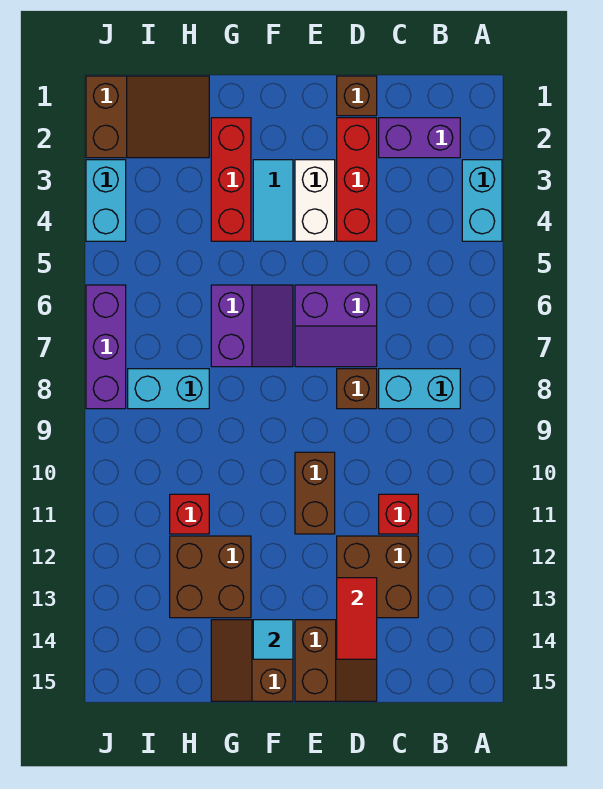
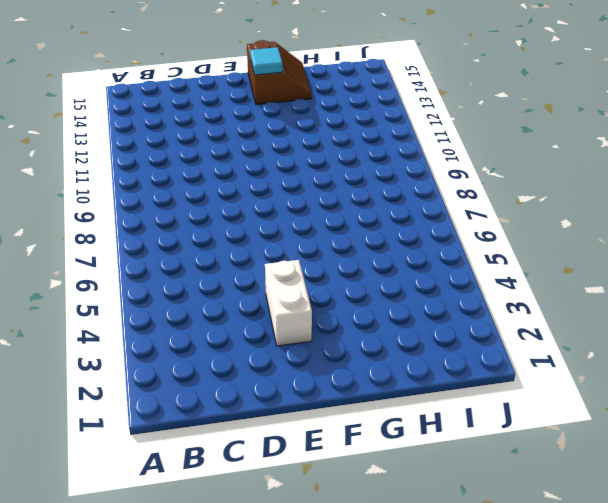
none -> cyan 1x2 brick [462,160,502,241]
none -> purple 1x2 brick [379,118,460,158]
none -> cyan 1x2 brick [379,369,460,409]

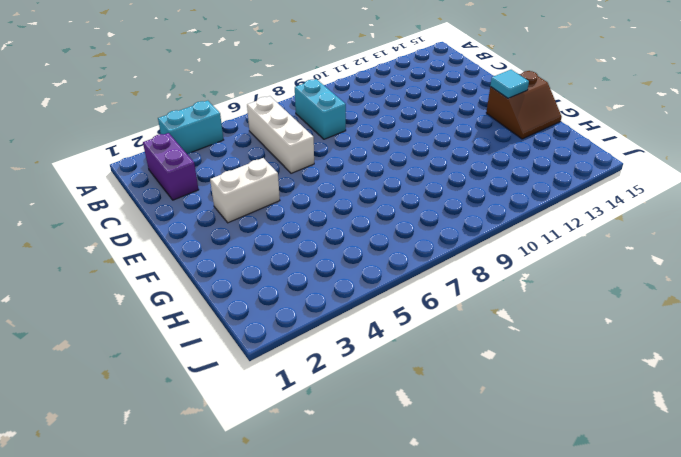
white 1x3 brick [247,96,314,173] -> purple 2x2 slope [295,285,377,367]
none -> red 1x1 brick [379,494,418,534]
none -> brown 2x2 brick [337,536,418,618]
none -> brown 1x1 brick [337,76,377,116]

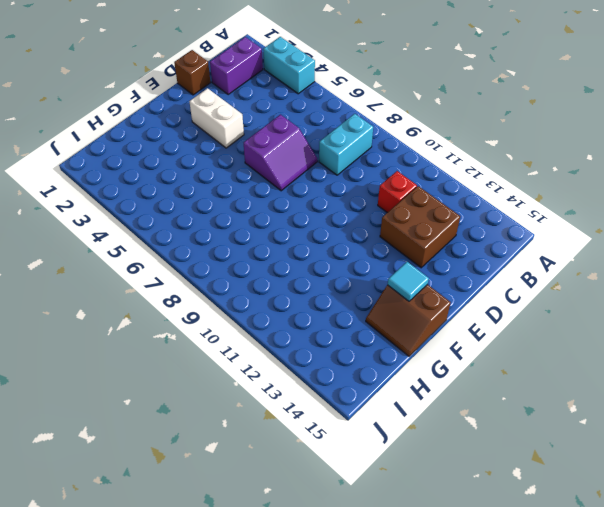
none -> red 1x3 brick [337,118,377,241]
none -> brown 1x1 brick [337,369,377,409]
none -> brown 2x2 slope [295,620,377,701]

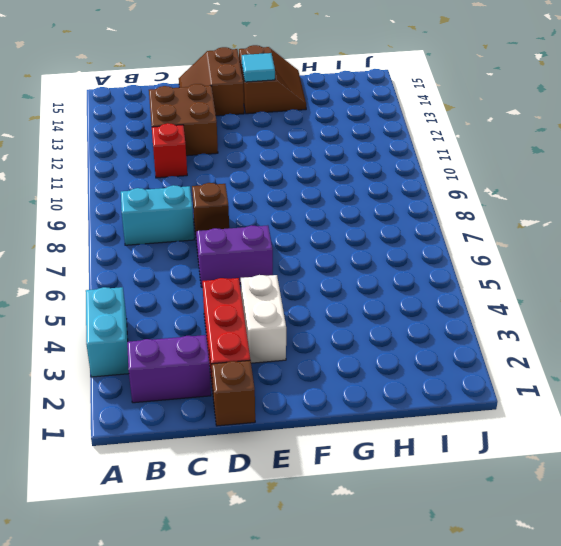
none -> brown 1x2 brick [295,452,335,534]
none -> cyan 1x2 tile [253,160,293,241]
none -> purple 2x2 slope [211,285,293,367]

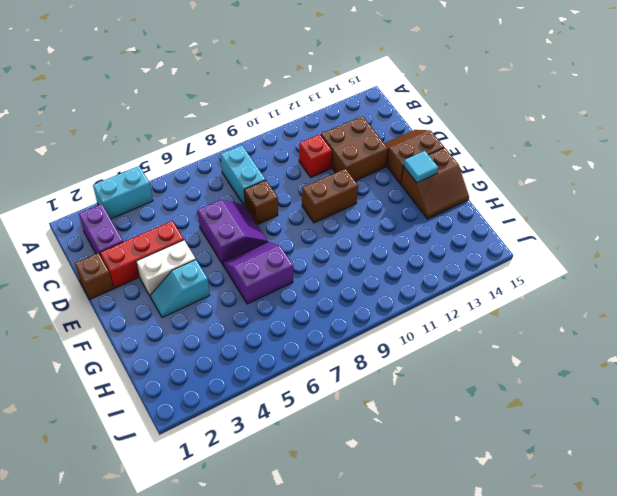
cyan 1x2 slope [151,260,210,318] -> cyan 1x2 tile [253,160,293,241]
none -> red 1x3 brick [211,118,251,241]
none -> brown 2x2 brick [170,536,251,618]
none -> brown 2x3 slope [86,76,209,158]

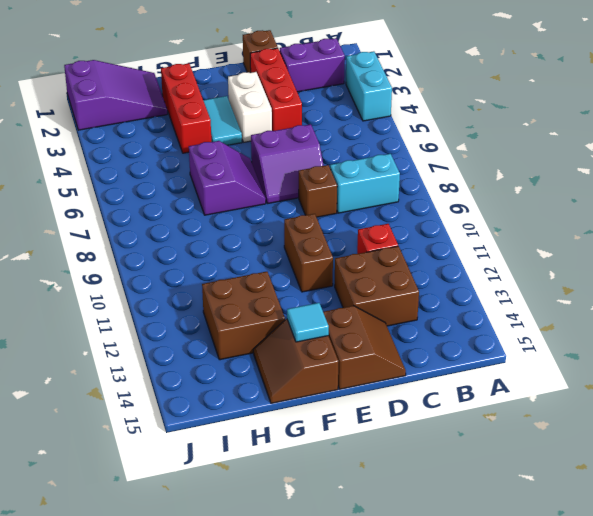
purple 2x3 slope [64,60,167,130] -> brown 2x3 slope [86,76,209,158]
none -> cyan 1x2 brick [128,369,209,409]
none -> red 1x1 brick [170,494,209,534]
none -> cyan 1x2 brick [86,160,126,241]

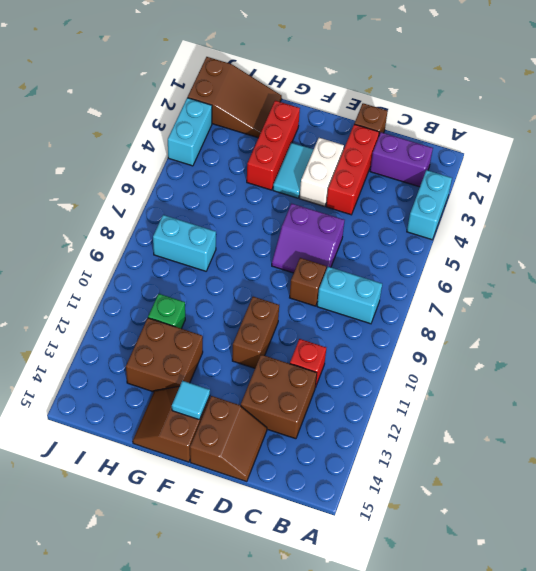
green 1x1 brick [148,294,185,329] -> red 1x1 brick [170,494,209,534]
none -> purple 2x2 slope [211,285,293,367]
none -> purple 1x3 brick [86,285,126,409]
none -> red 1x2 tile [337,578,377,659]

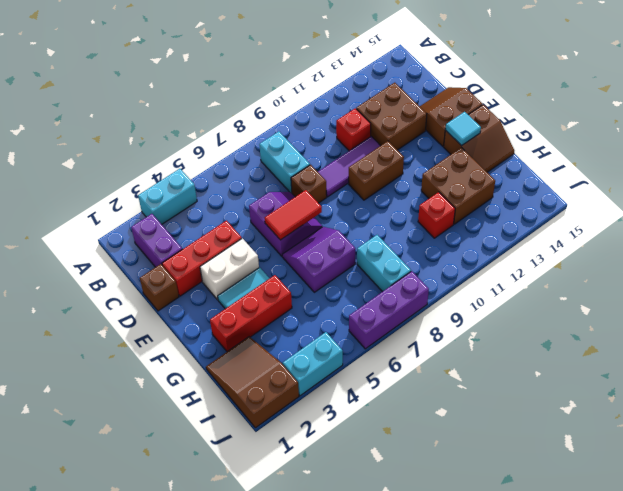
purple 1x3 tile [318,136,380,197] -> none
red 1x2 tile [265,190,322,240] -> red 1x2 tile moved to [337,578,377,659]

